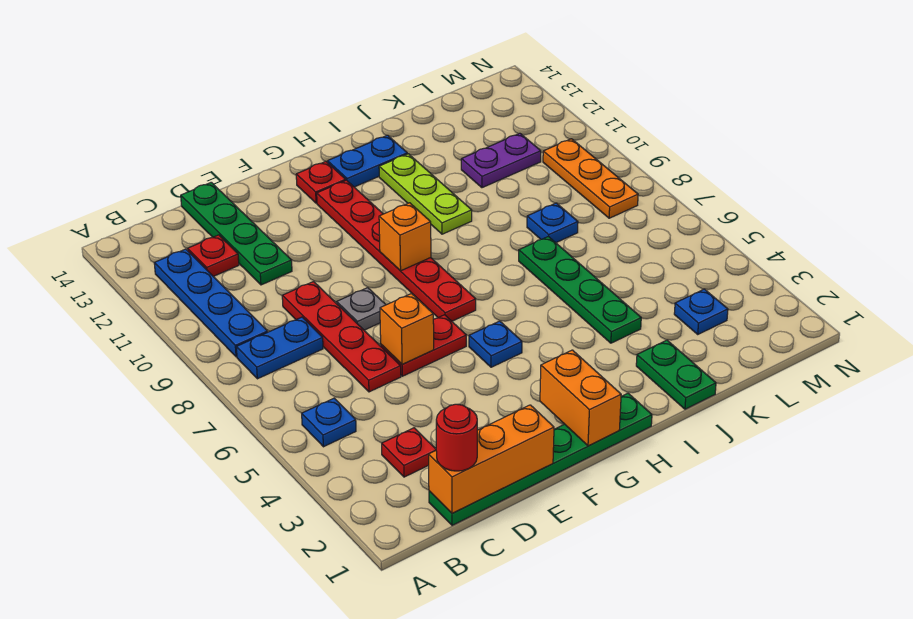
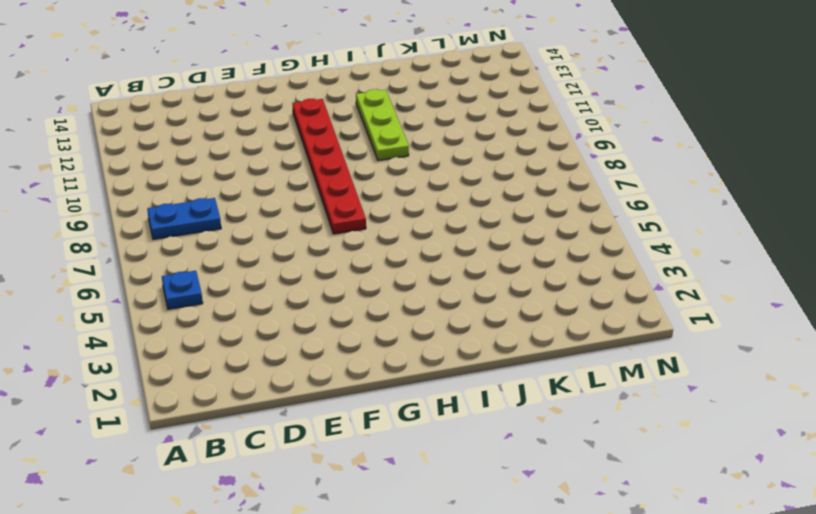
none -> blue 1x4 plate [154,249,268,357]
none -> green 1x6 plate [429,393,652,525]
none -> red 1x1 plate [382,428,436,477]

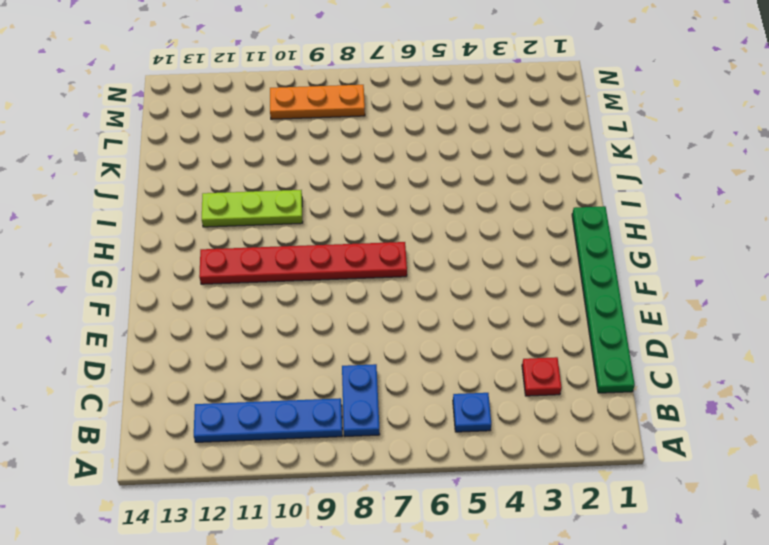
none -> red 1x1 plate [188,235,239,276]
none -> red 1x4 plate [282,282,401,392]
none -> green 1x4 plate [181,182,292,285]

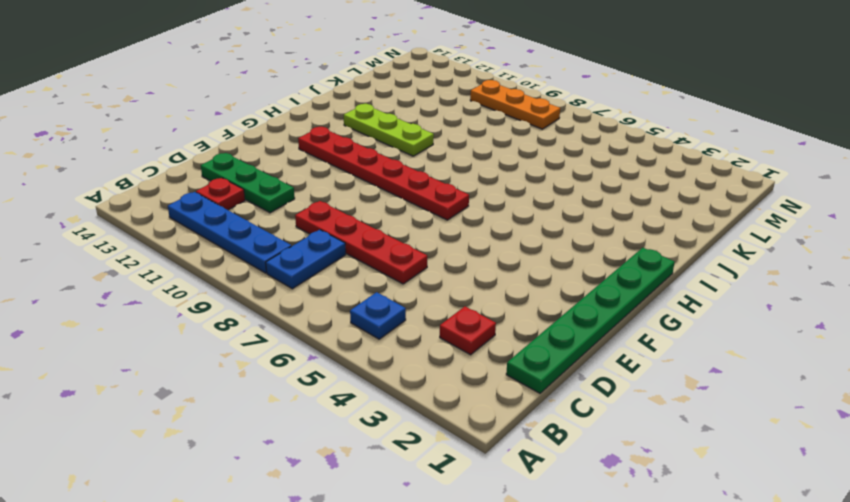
green 1x3 plate [201,153,295,213] -> green 1x4 plate [181,182,292,285]
none -> red 1x2 plate [381,315,466,376]
none -> grey 1x1 plate [337,288,386,330]
none -> blue 1x1 plate [469,321,522,367]

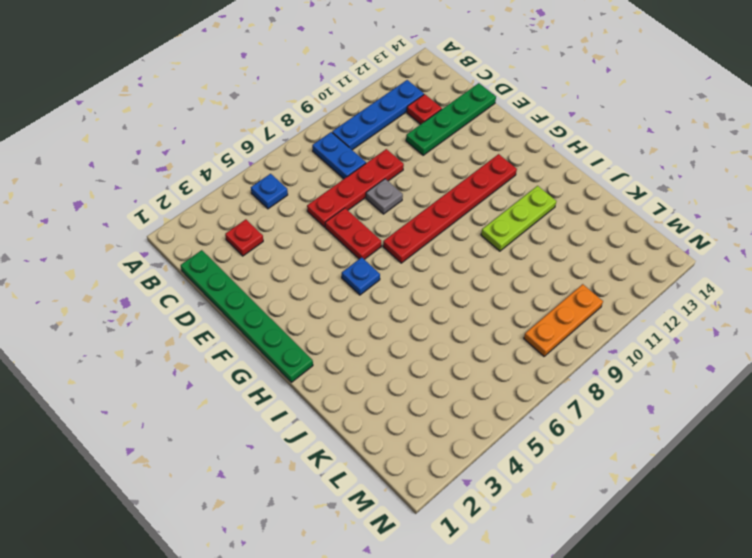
none -> red 1x1 plate [296,161,346,203]
none -> blue 1x2 plate [327,135,407,187]
none -> green 1x2 plate [636,340,716,409]

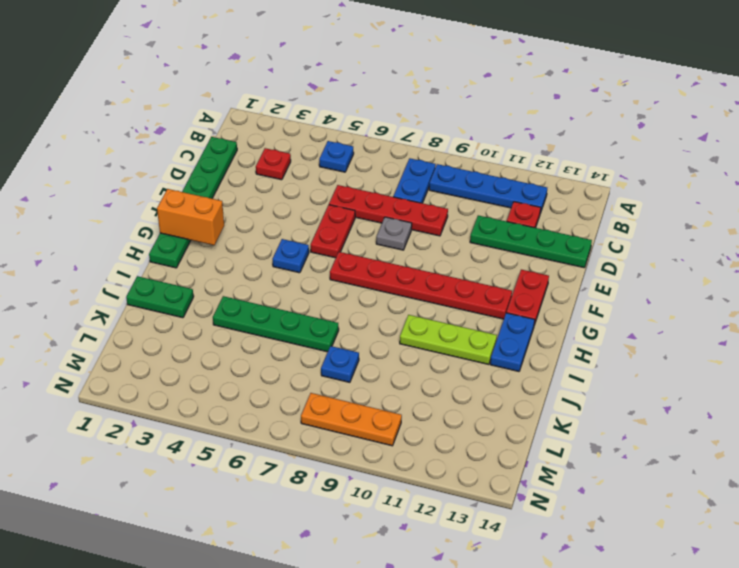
red 1x2 plate [506,270,549,325] -> red 1x1 plate [296,161,346,203]
none -> purple 1x2 plate [461,133,541,188]
none -> blue 1x1 plate [674,289,728,334]
none -> orange 1x3 brick [429,405,554,513]

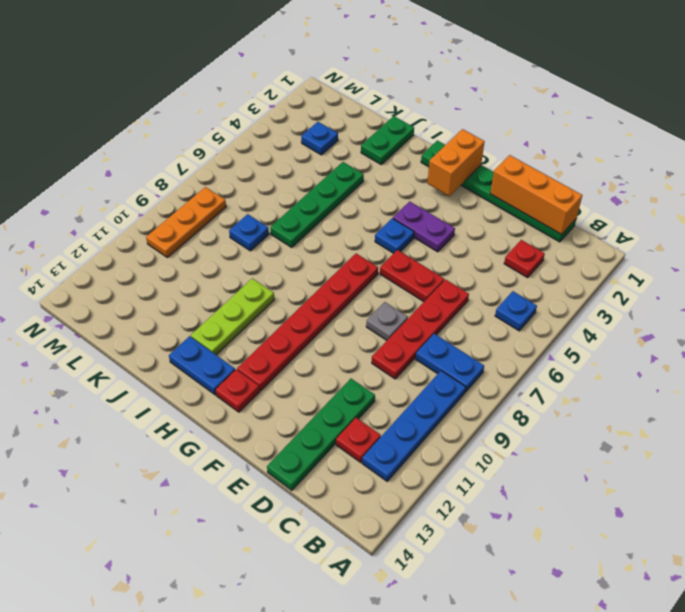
purple 1x2 plate [393,201,455,252] -> purple 1x2 plate moved to [461,133,541,188]
none -> orange 1x1 brick [380,293,434,365]
none -> orange 1x1 brick [379,203,431,271]
none -> red 1x1 round brick [436,404,477,471]

